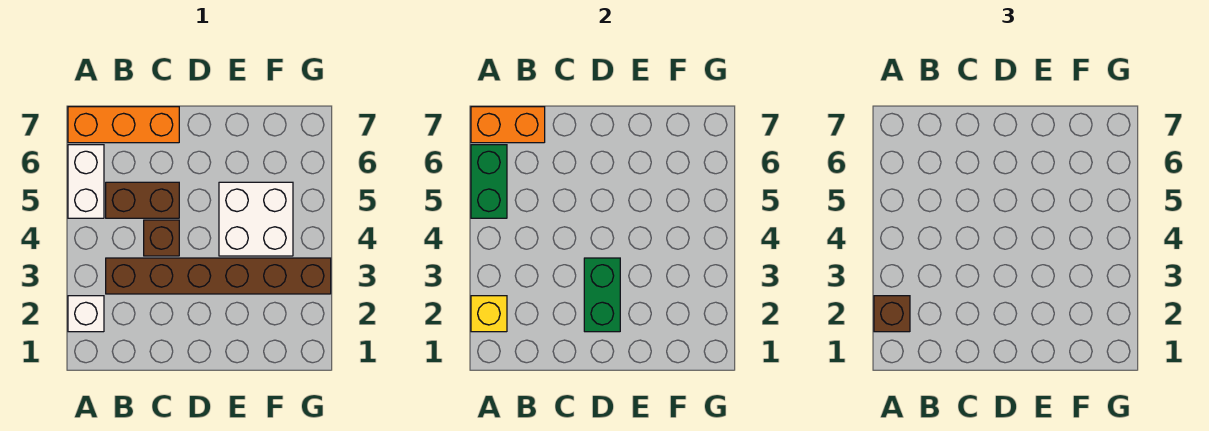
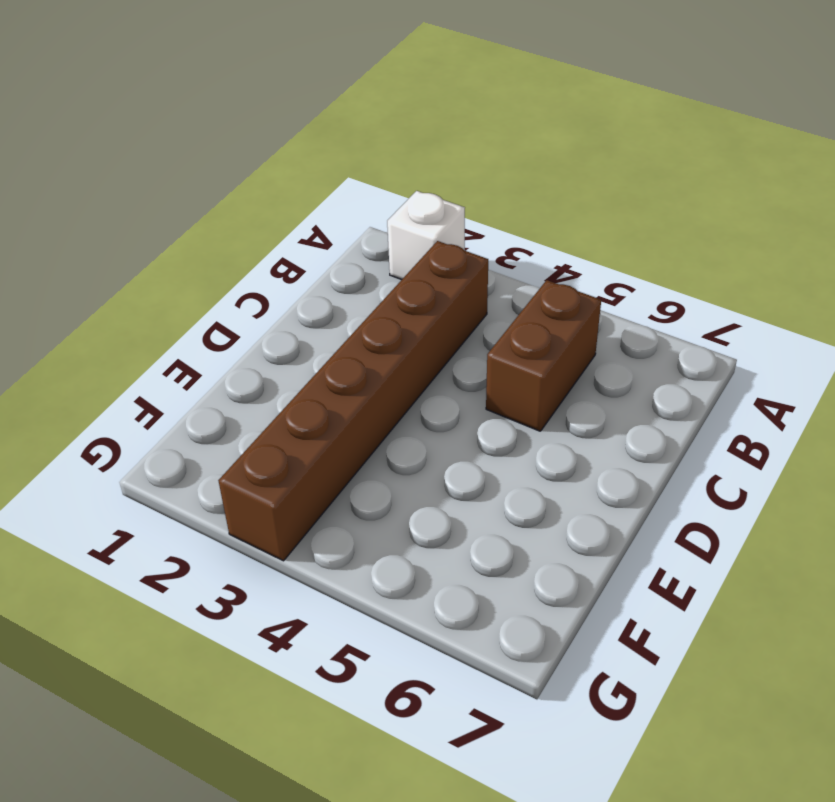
none -> white 1x2 brick [68,145,104,218]
none -> orange 1x3 brick [68,107,179,143]
none -> brown 1x1 brick [144,220,179,256]

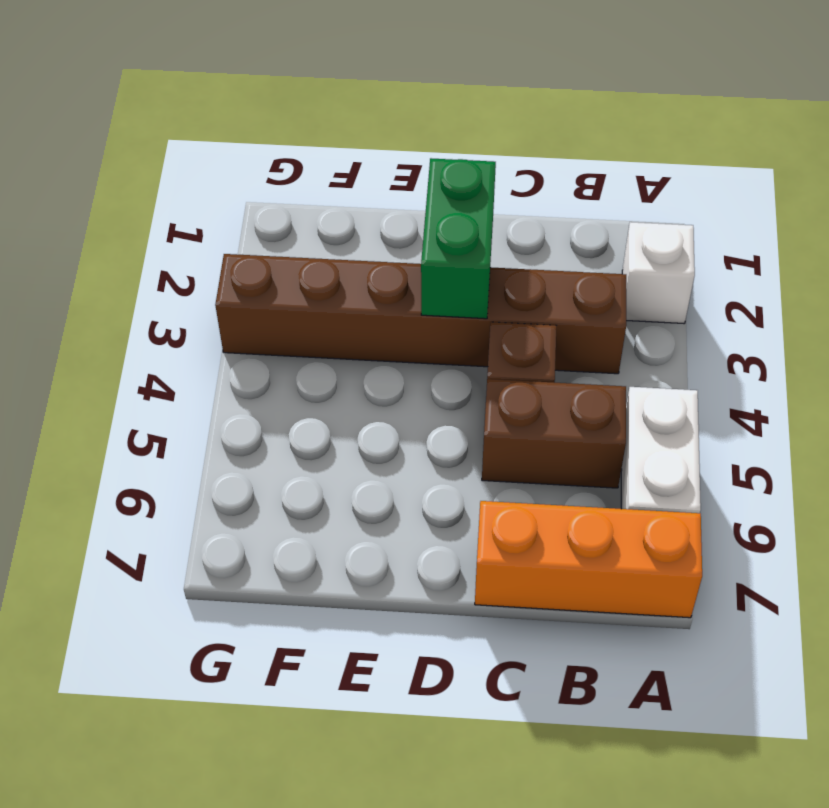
none -> white 2x2 brick [219,182,293,256]
none -> yellow 1x1 brick [471,296,507,332]
none -> green 1x2 brick [471,145,507,218]

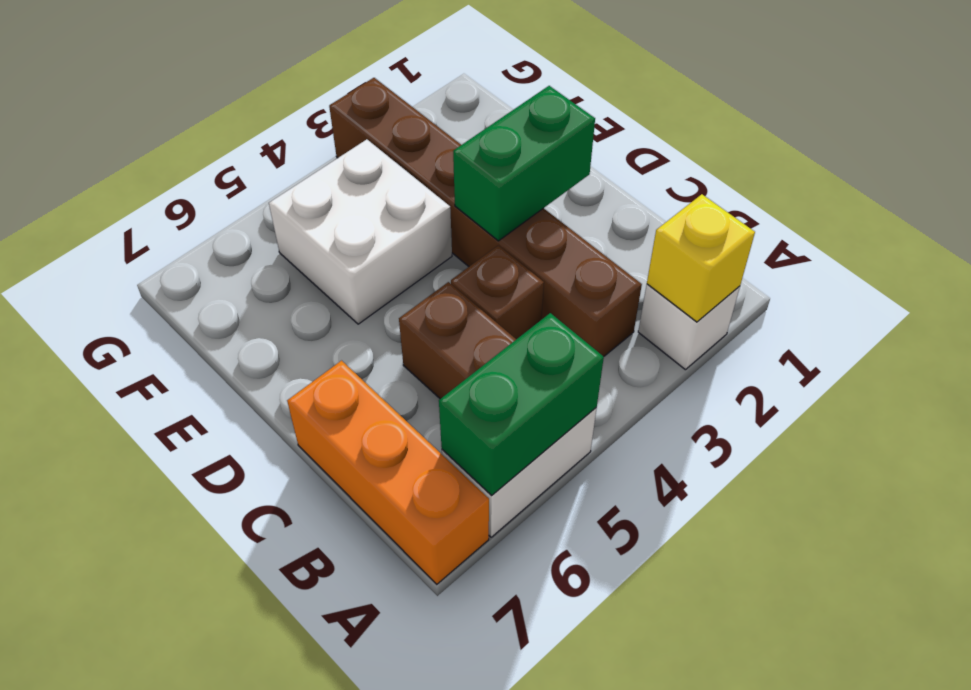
none -> orange 1x2 brick [471,107,545,143]
none -> brown 1x1 brick [874,296,910,332]

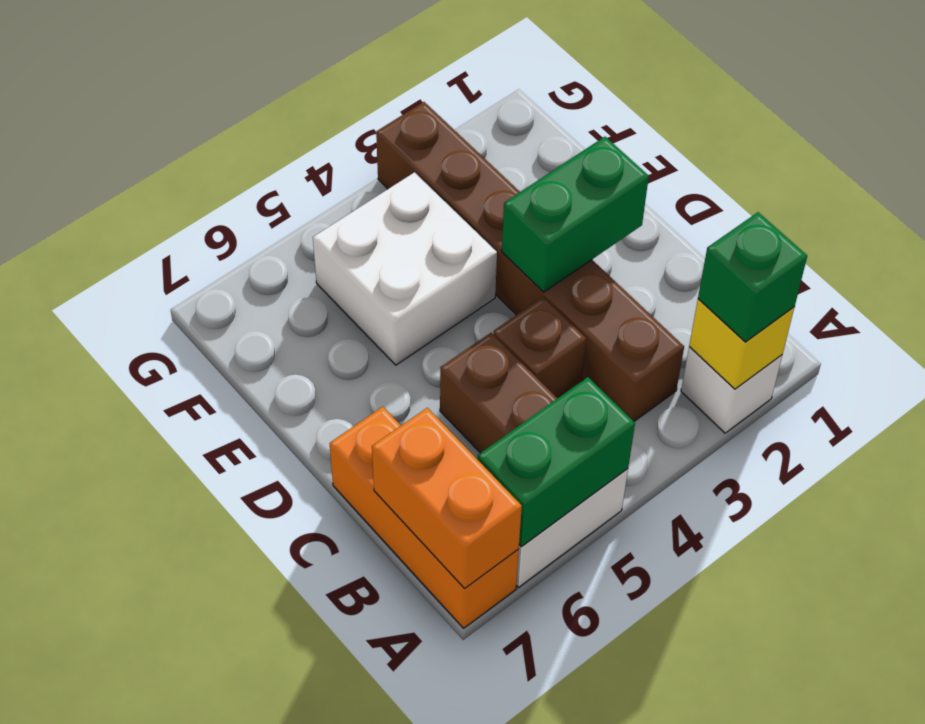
green 1x1 brick [698,212,807,342] -> brown 1x1 brick [874,296,910,332]

